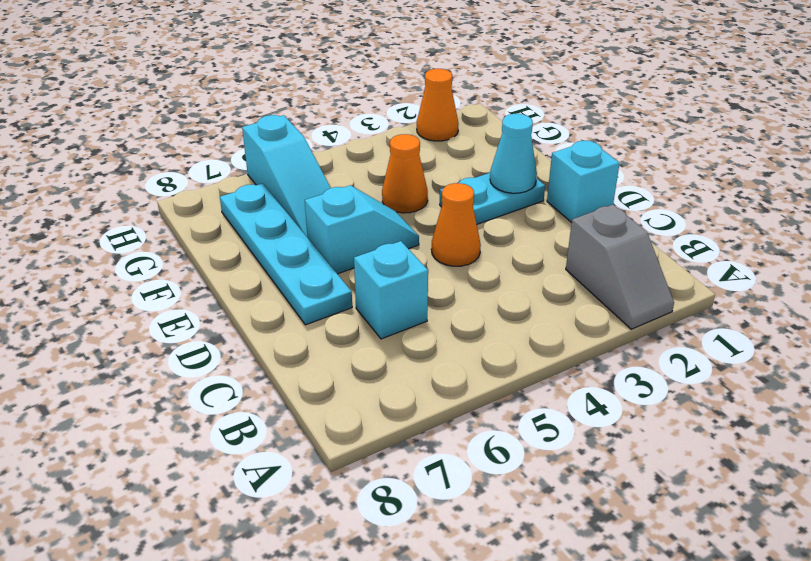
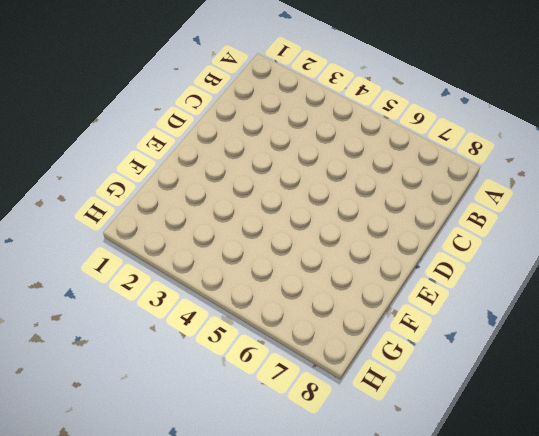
none -> grey 1x2 slope [566,205,674,329]
none -> cyan 1x1 brick [354,241,428,339]

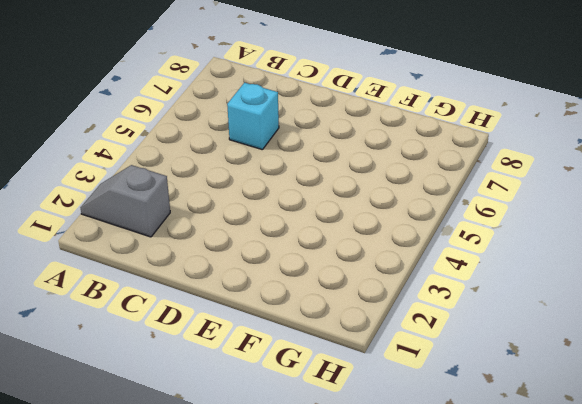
none -> cyan 1x1 brick [547,140,620,223]
none -> orange 1x1 cone [431,183,481,266]

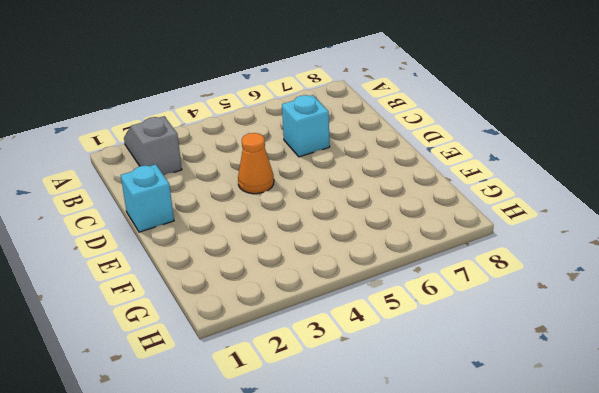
none -> cyan 1x4 plate [220,183,352,325]
none -> cyan 1x2 plate [440,173,545,224]

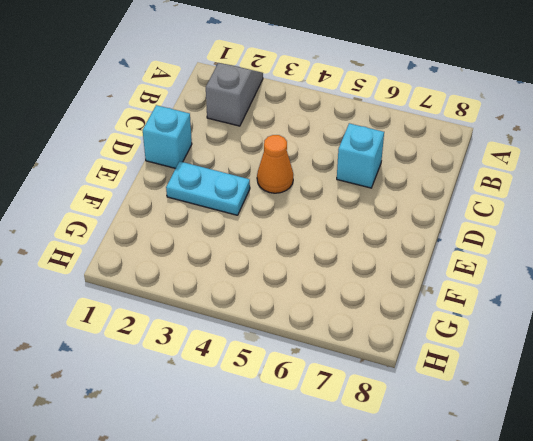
none -> cyan 1x4 plate [220,183,352,325]
none -> cyan 1x2 slope [305,185,419,274]

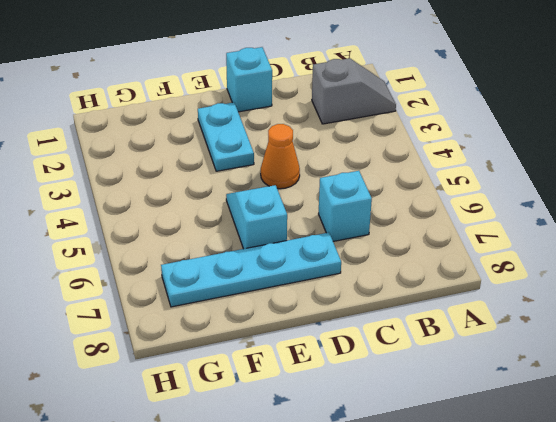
none -> orange 1x1 cone [382,134,428,213]
none -> cyan 1x3 slope [242,115,331,236]

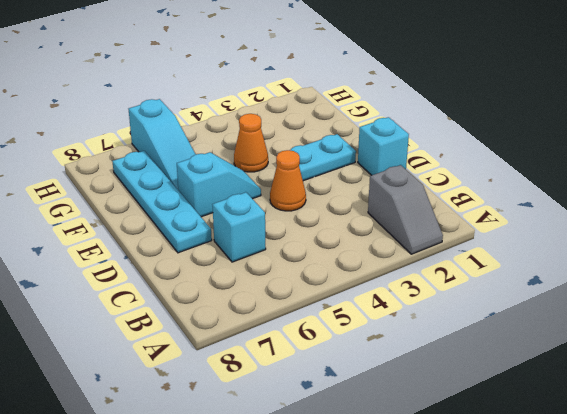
none -> orange 1x1 cone [417,69,459,141]
none -> cyan 1x1 cone [490,114,537,193]

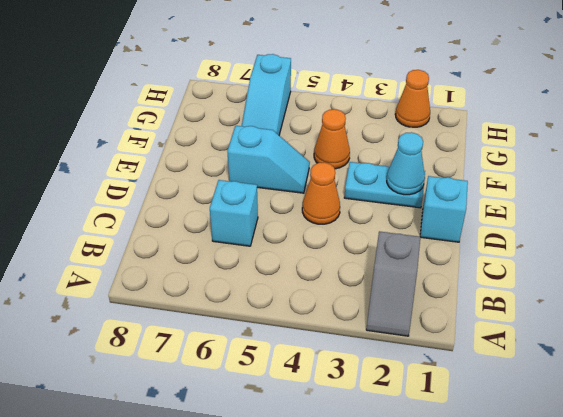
none -> cyan 1x4 plate [220,183,352,325]

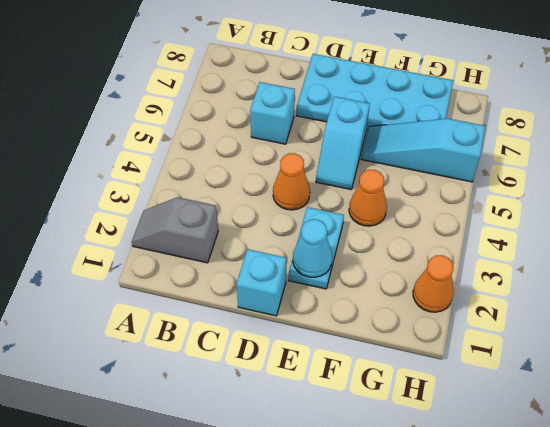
cyan 2x4 plate [296,54,453,130] -> cyan 1x4 plate [220,183,352,325]

